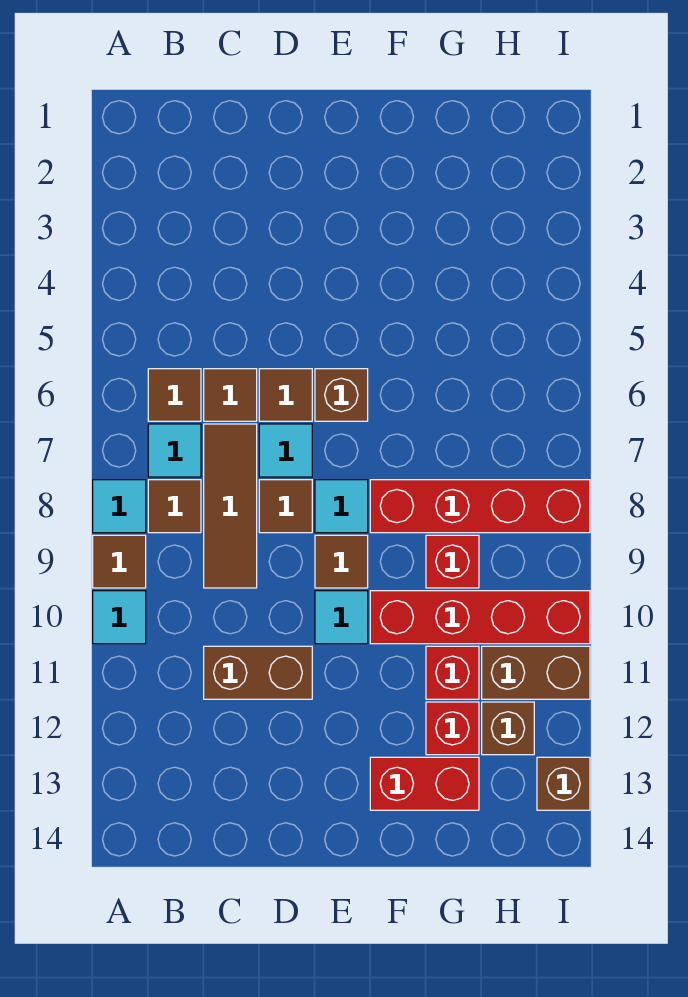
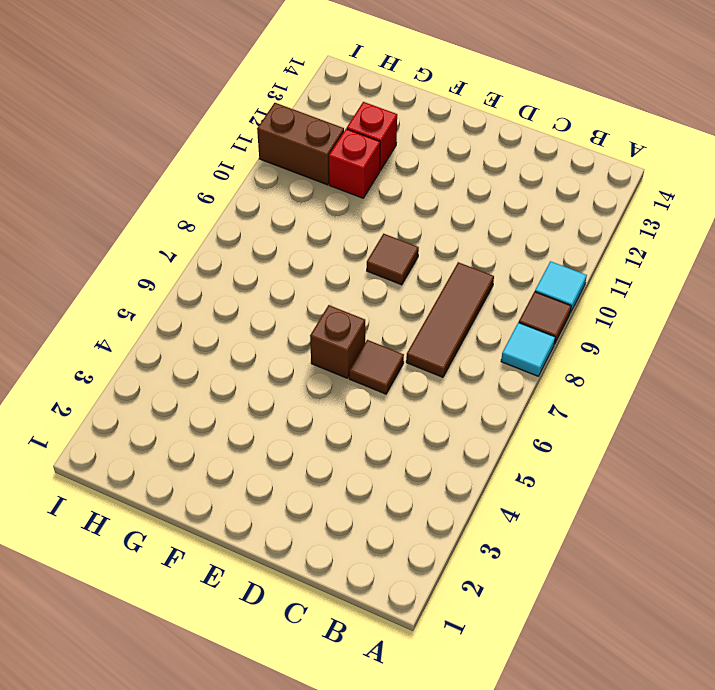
none -> brown 1x1 tile [148,369,201,421]
none -> cyan 1x1 tile [148,424,201,477]
none -> brown 1x1 tile [148,480,201,533]

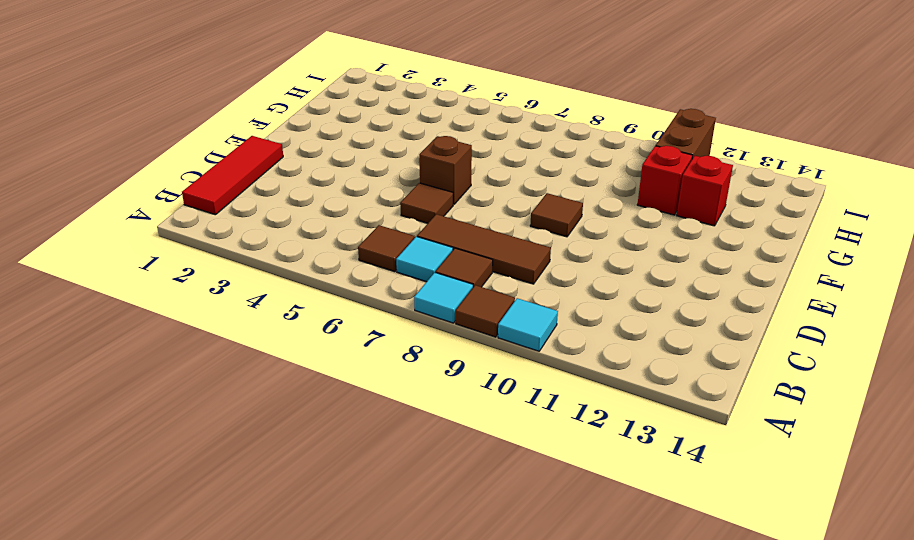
red 1x3 tile [182,136,283,215] -> none
none -> brown 1x1 tile [204,369,257,421]
none -> brown 1x2 brick [204,646,312,699]
none -> cyan 1x1 tile [259,424,312,477]

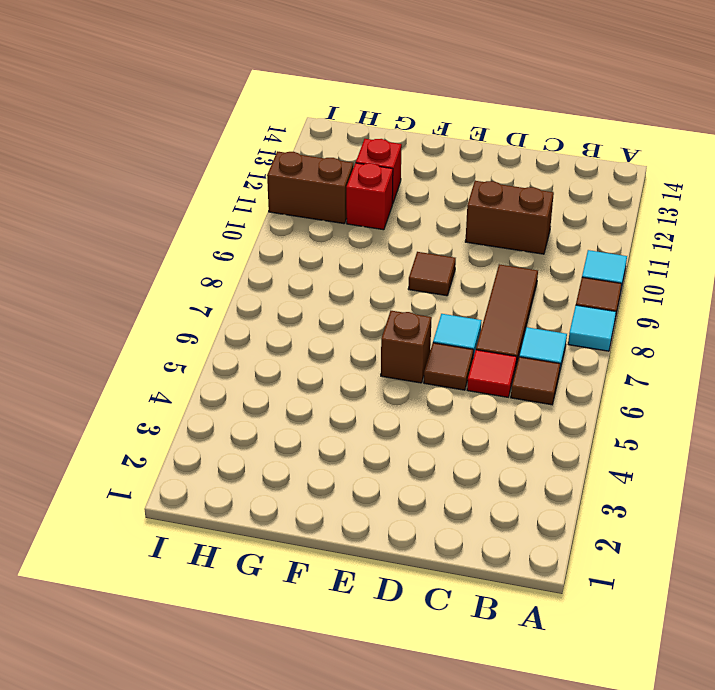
red 1x1 tile [467,350,517,397] -> brown 1x1 tile [204,369,257,421]
none -> brown 1x1 tile [148,480,201,533]
none -> brown 1x1 tile [259,480,312,533]
none -> cyan 1x1 tile [315,480,368,533]

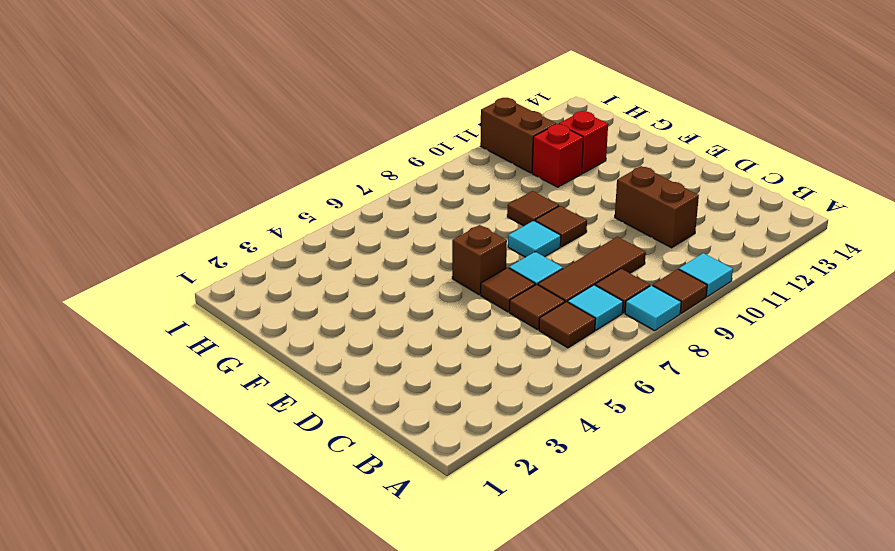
brown 1x1 tile [507,191,559,226] -> brown 1x1 tile moved to [259,480,312,533]
none -> cyan 1x1 tile [315,591,368,644]
none -> red 1x4 brick [370,480,590,533]
none -> red 1x4 brick [370,591,590,644]

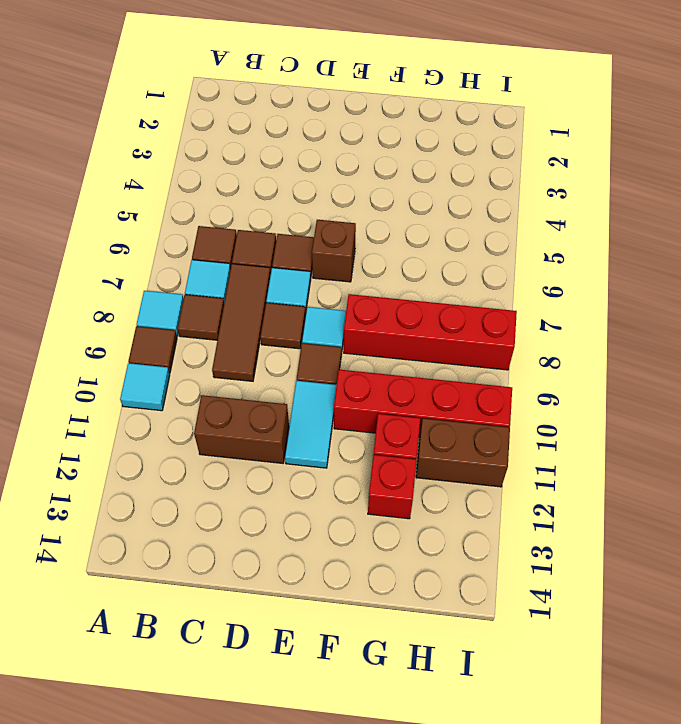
cyan 1x2 tile [285,381,337,468] -> cyan 1x1 tile [315,591,368,644]
none -> red 1x2 brick [370,757,479,810]
none -> red 1x1 brick [426,535,479,588]
none -> brown 1x1 brick [482,702,534,755]

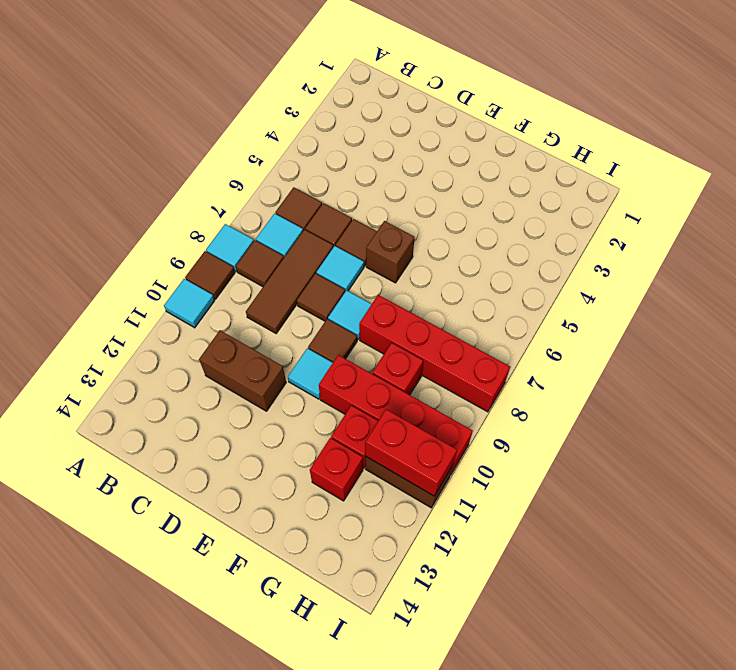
red 1x2 brick [365,409,457,496] -> red 1x2 brick moved to [370,757,479,810]
none -> brown 1x1 brick [482,702,534,755]
none -> brown 1x1 brick [537,757,590,810]

